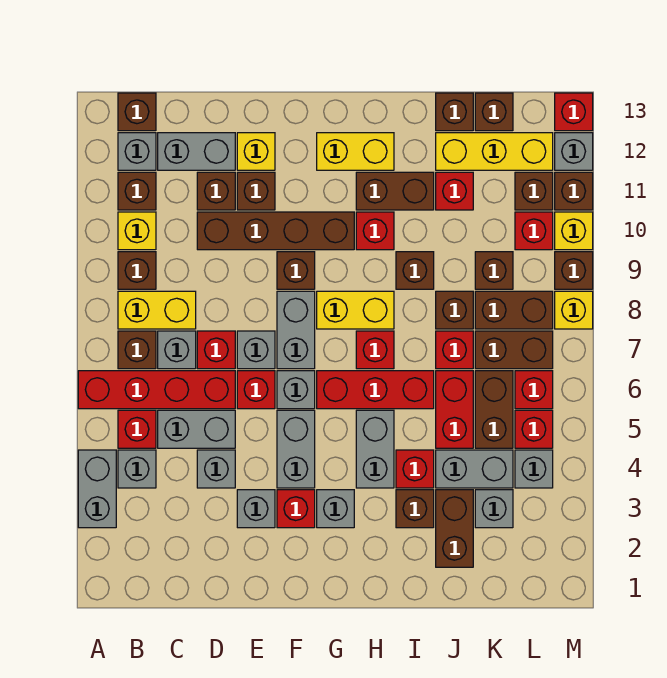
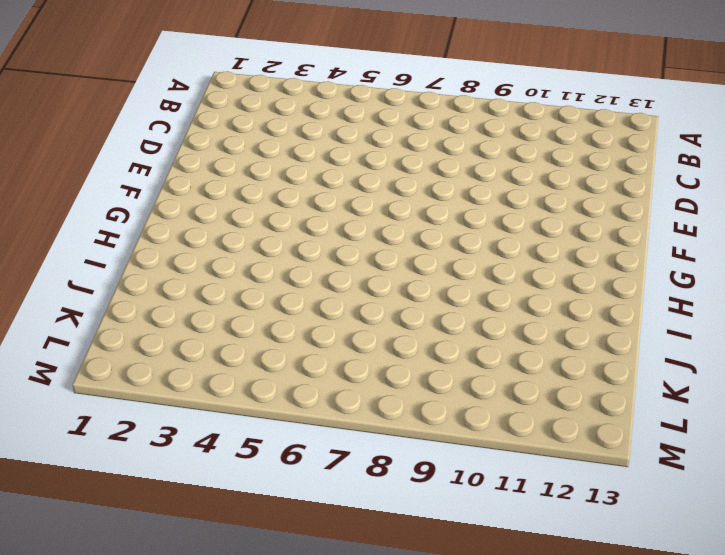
none -> grey 1x2 brick [78,450,116,528]
none -> red 1x4 brick [78,371,235,409]
none -> grey 1x1 brick [118,450,156,488]
none -> red 1x1 brick [118,410,156,448]

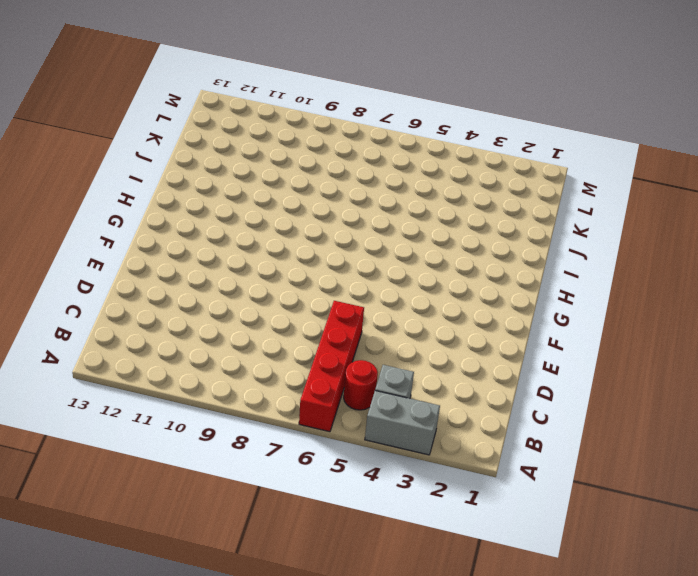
red 1x1 round brick [344,360,378,410] -> red 1x1 brick [118,410,156,448]
none -> brown 1x1 brick [118,331,156,369]
none -> yellow 1x2 brick [118,291,196,329]
none -> brown 1x1 brick [118,252,156,289]
none -> yellow 1x1 brick [118,212,156,250]

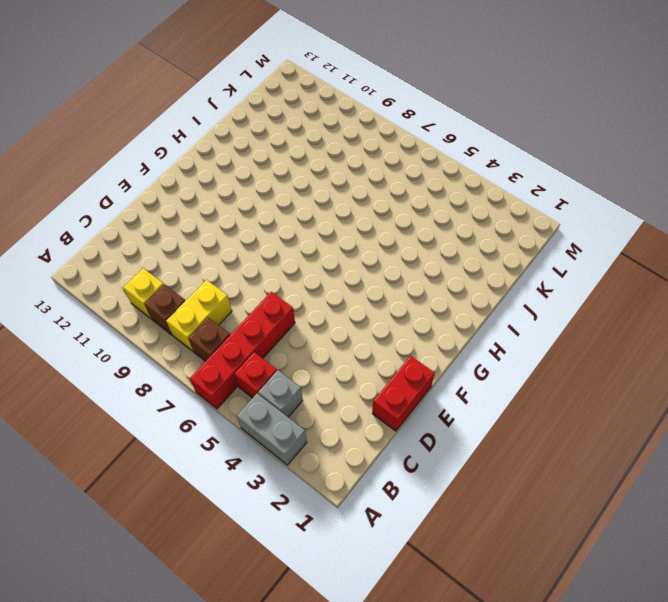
red 1x2 brick [372,356,435,431] -> red 1x2 brick turned to [436,371,473,448]
none -> brown 1x1 brick [118,172,156,210]
none -> grey 1x1 brick [118,133,156,170]
none -> brown 1x1 brick [118,93,156,131]
none -> grey 1x2 brick [158,410,235,448]

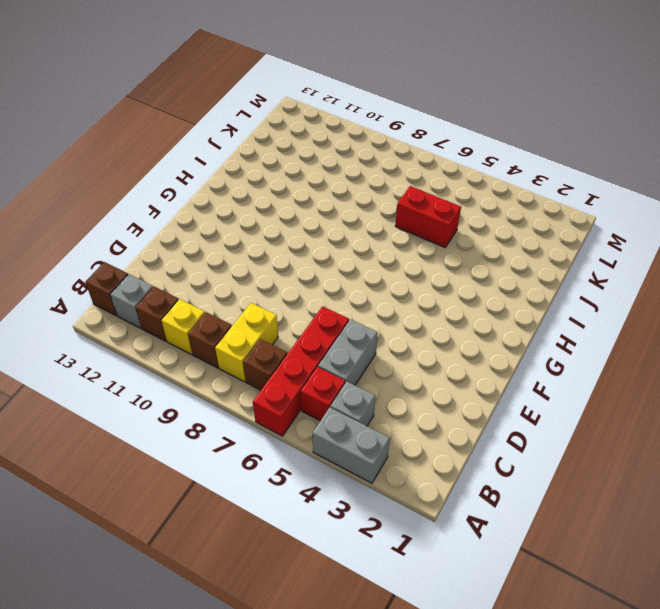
none -> grey 1x1 brick [158,331,196,369]
none -> grey 1x2 brick [158,133,235,170]
none -> grey 1x1 brick [197,450,235,488]
none -> red 1x1 brick [197,331,235,369]

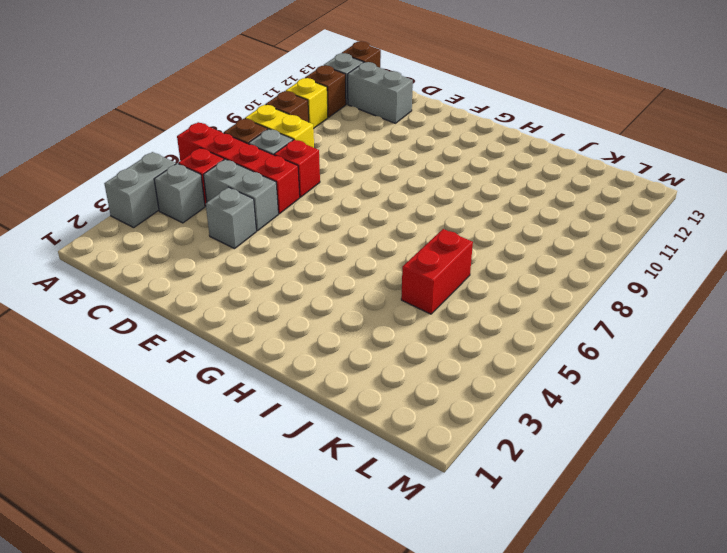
none -> brown 1x4 brick [197,212,354,250]
none -> brown 1x1 brick [197,172,235,210]
none -> grey 1x1 brick [237,490,275,528]
none -> red 1x1 brick [237,371,275,409]

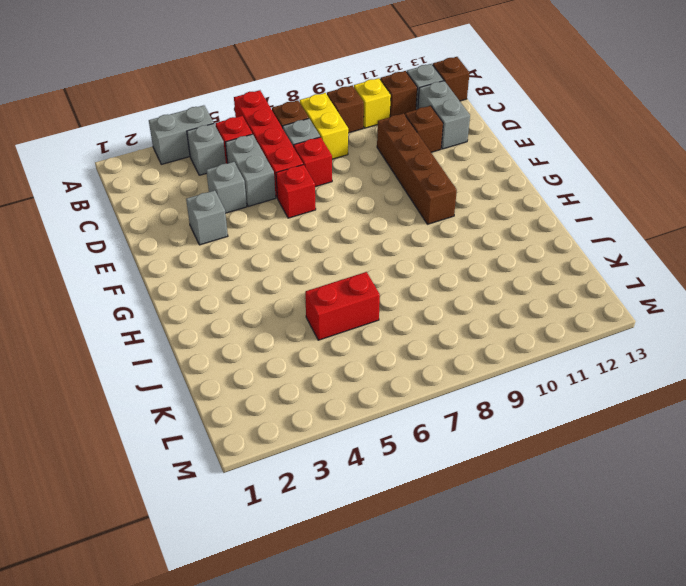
none -> grey 1x1 brick [237,331,275,369]
none -> brown 1x1 brick [237,172,275,210]
none -> yellow 1x1 brick [237,133,275,170]
none -> red 1x1 brick [277,490,315,528]

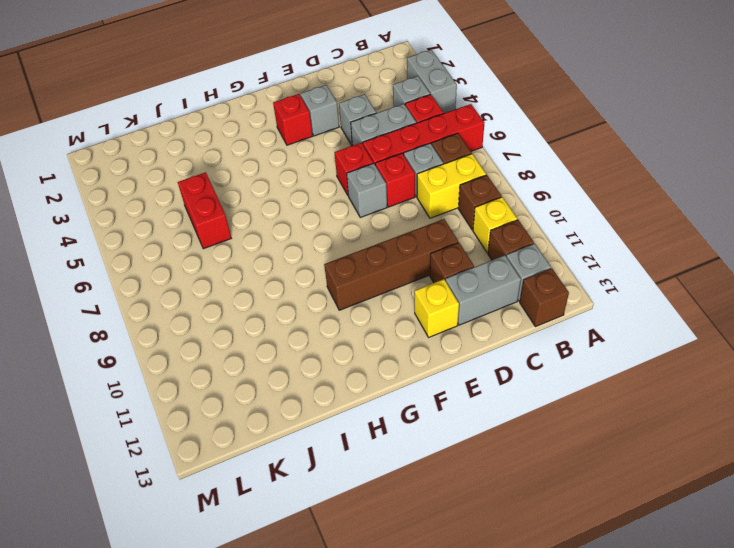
none -> brown 1x1 brick [237,172,275,210]
none -> grey 1x2 brick [277,410,315,488]
none -> grey 1x1 brick [277,371,315,409]
none -> grey 1x2 brick [277,291,315,369]

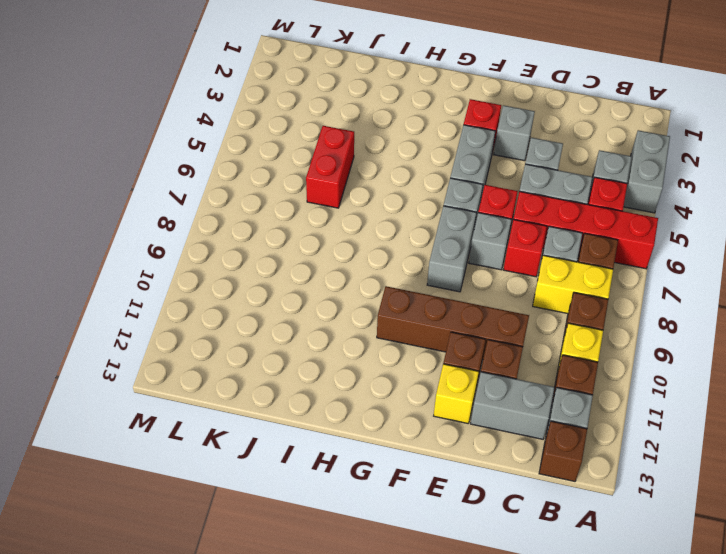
none -> brown 1x1 brick [277,252,315,289]
none -> grey 1x1 brick [317,490,354,528]
none -> red 1x3 brick [317,371,434,409]
none -> yellow 1x2 brick [317,291,394,329]

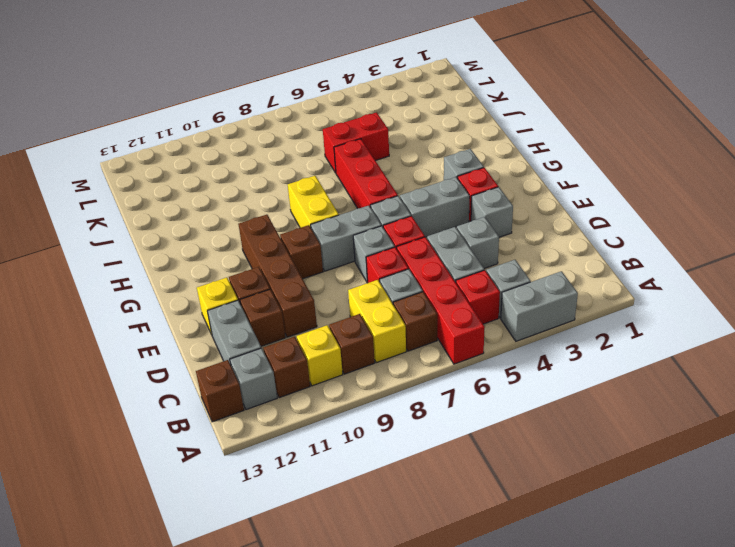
none -> yellow 1x2 brick [317,133,394,170]
none -> grey 1x2 brick [356,410,394,488]
none -> red 1x1 brick [356,331,394,369]
none -> red 1x1 brick [356,212,394,250]

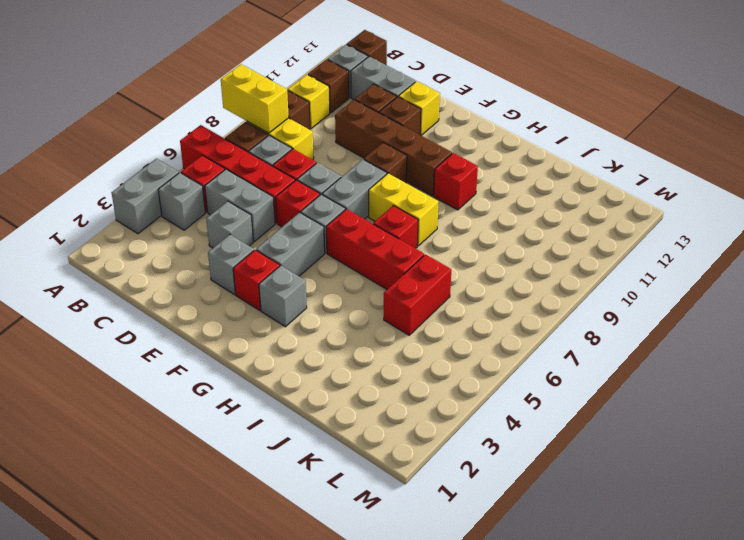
yellow 1x2 brick [221,64,289,133] -> yellow 1x2 brick moved to [317,133,394,170]
none -> grey 1x2 brick [356,410,394,488]
none -> brown 1x2 brick [356,172,434,210]
none -> brown 1x1 brick [396,490,434,528]
none -> red 1x1 brick [396,450,434,488]

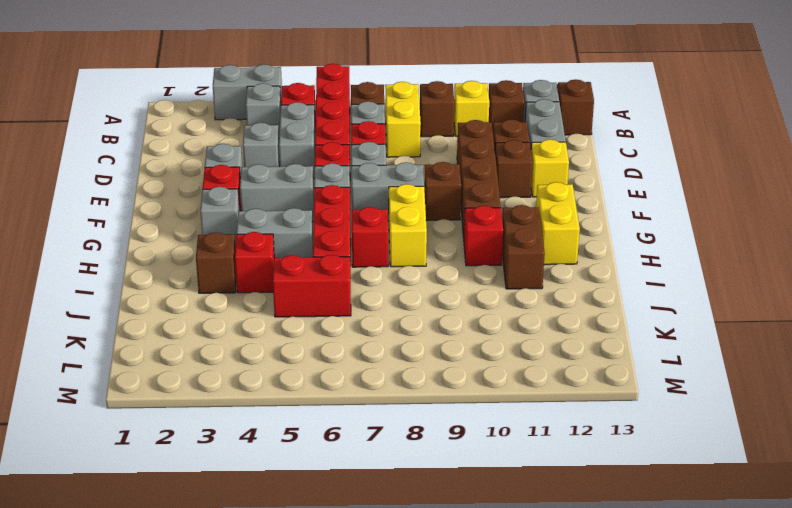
none -> brown 1x1 brick [396,252,434,289]
none -> brown 1x2 brick [436,490,473,567]
none -> grey 1x2 brick [436,450,513,488]
none -> red 1x1 brick [436,331,473,369]

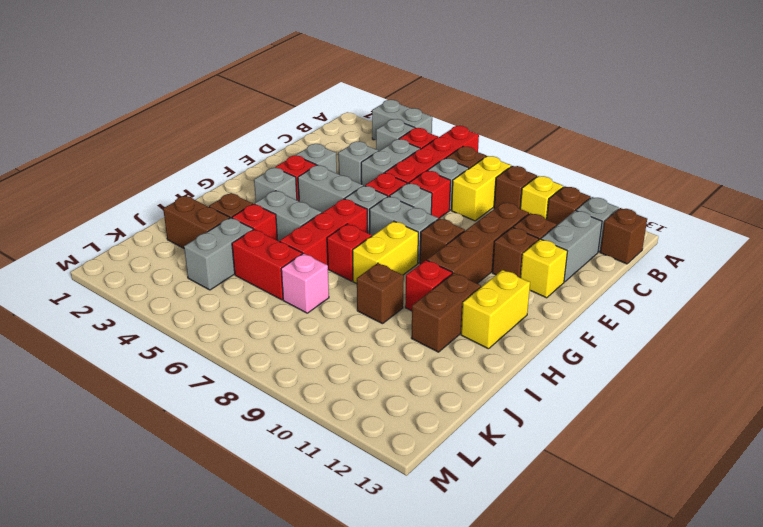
pink 1x1 brick [281,253,329,313] -> red 1x1 brick [436,331,473,369]
none -> brown 1x1 brick [436,291,473,329]
none -> red 1x1 brick [436,172,473,210]
none -> yellow 1x3 brick [436,133,553,170]
none -> brown 1x1 brick [436,93,473,131]

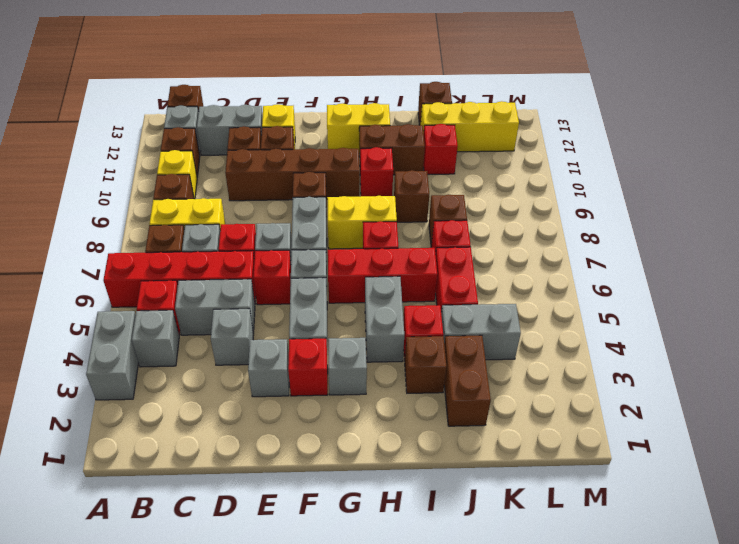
none -> grey 1x1 brick [475,490,513,528]
none -> brown 1x2 brick [475,371,513,448]
none -> brown 1x2 brick [475,331,553,369]
none -> brown 1x2 brick [475,291,553,329]

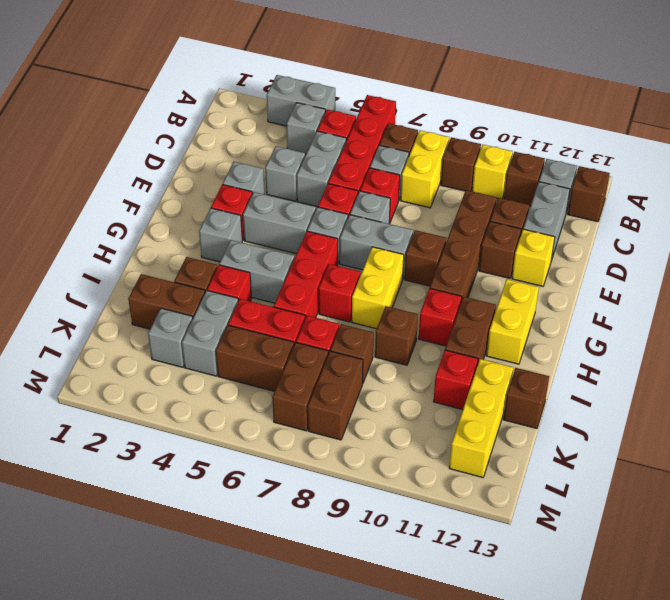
none -> brown 1x1 brick [475,252,513,289]
none -> brown 1x1 brick [475,93,513,131]
none -> grey 1x1 brick [515,450,553,488]
none -> red 1x1 brick [515,410,553,448]

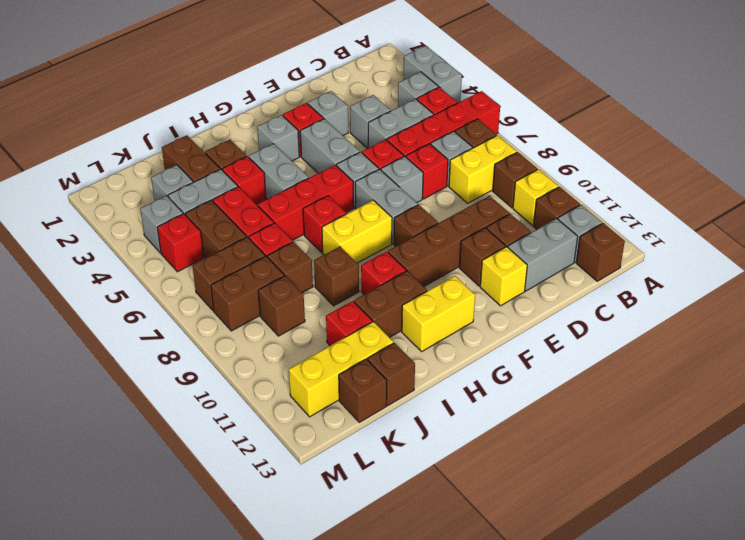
none -> red 1x1 brick [515,371,553,409]
none -> red 1x1 brick [515,212,553,250]
none -> brown 1x1 brick [515,172,553,210]
none -> yellow 1x1 brick [555,291,593,329]

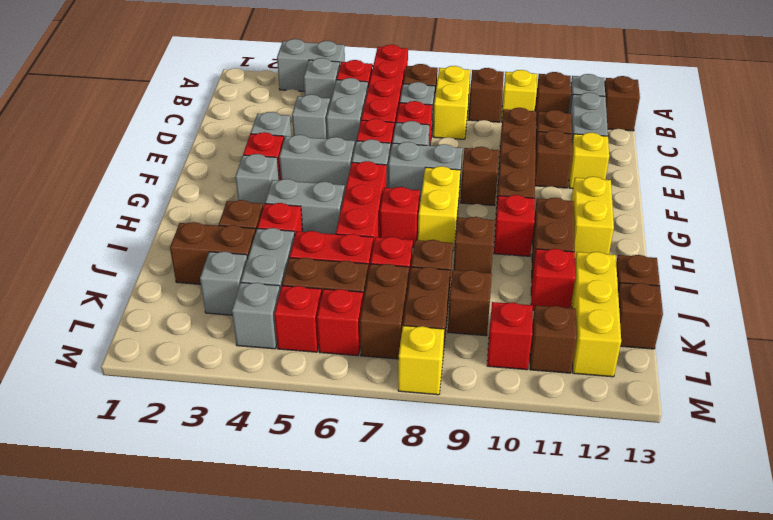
none -> brown 1x1 brick [555,252,593,289]
none -> yellow 1x1 brick [555,212,593,250]
none -> brown 1x1 brick [555,172,593,210]
none -> grey 1x1 brick [555,133,593,170]

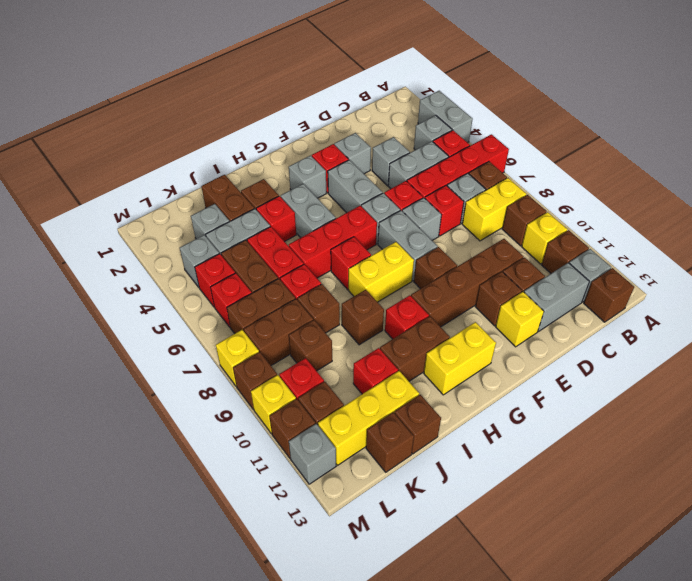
none -> red 1x1 brick [555,93,593,131]

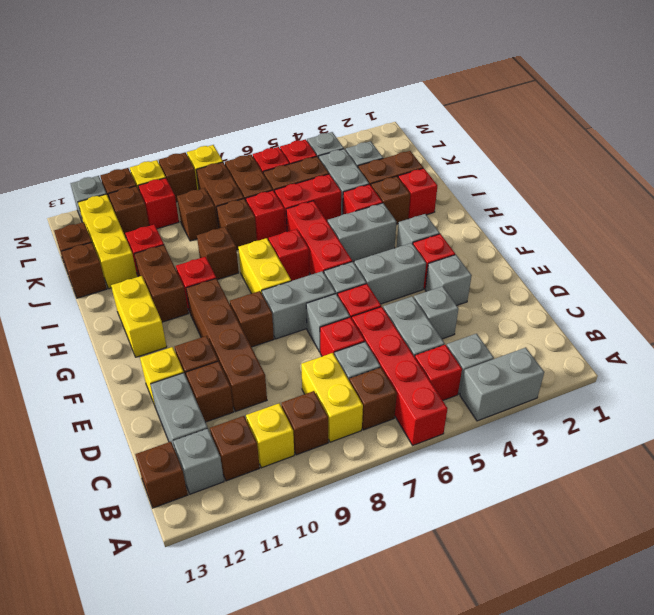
red 1x1 brick [398,168,437,219] -> red 1x1 brick moved to [555,93,593,131]

